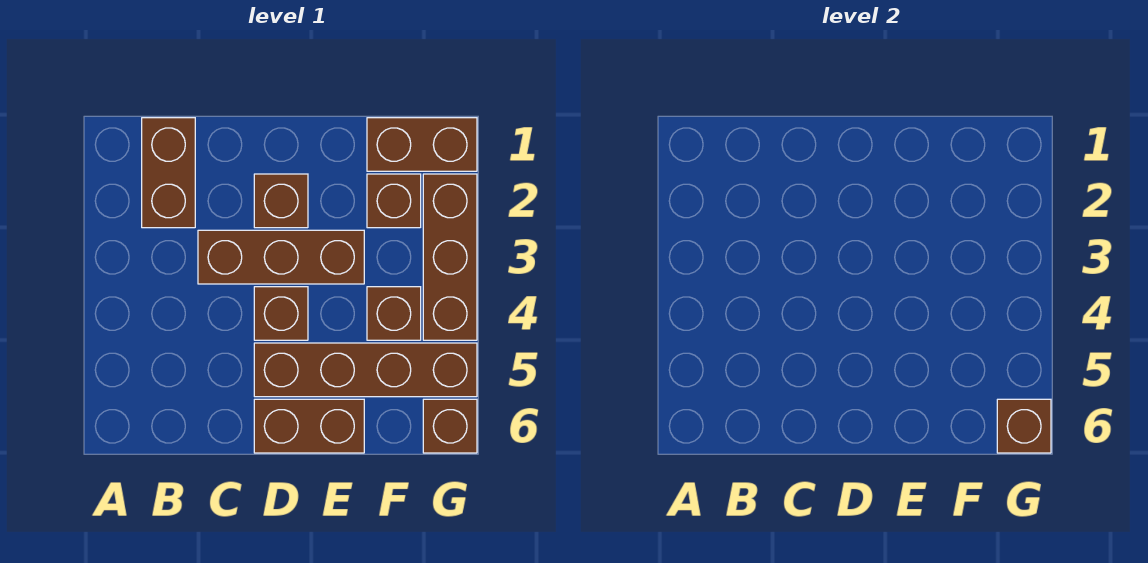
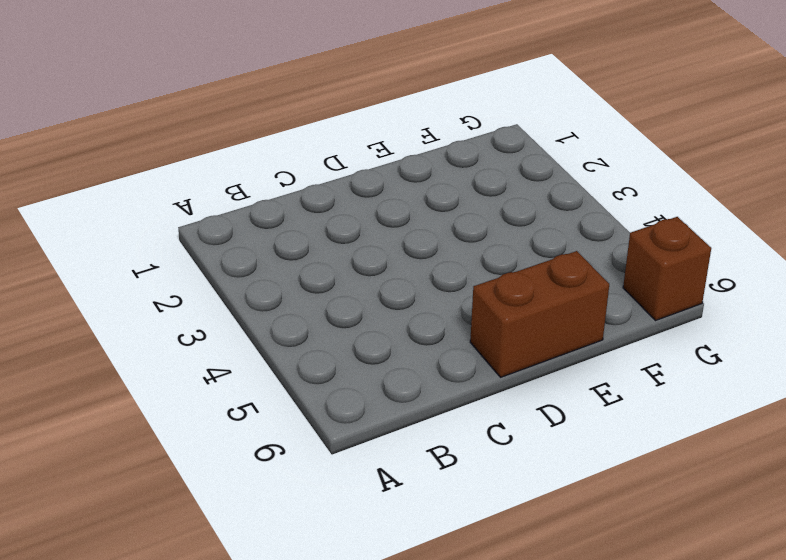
none -> brown 1x2 brick [142,118,195,228]
none -> brown 1x3 brick [198,230,364,284]
none -> brown 1x1 brick [254,174,308,228]

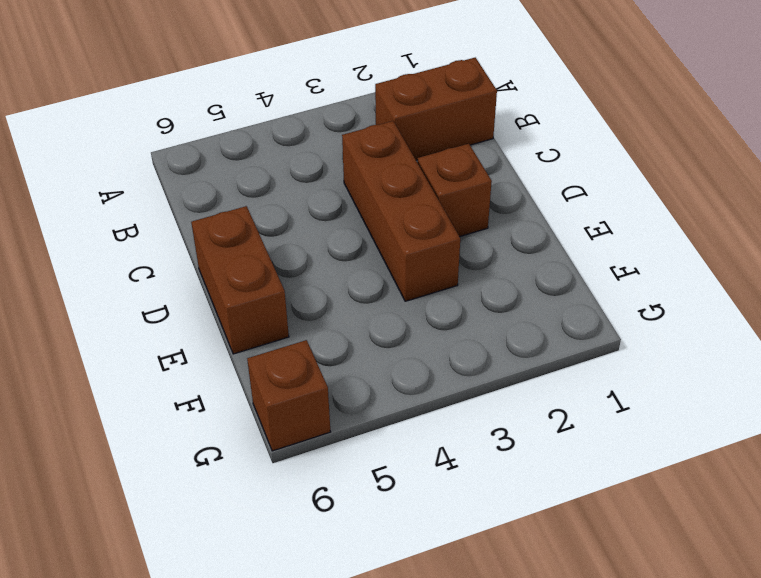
none -> brown 1x1 brick [254,287,308,340]
none -> brown 1x4 brick [254,343,477,397]
none -> brown 1x2 brick [367,118,477,171]

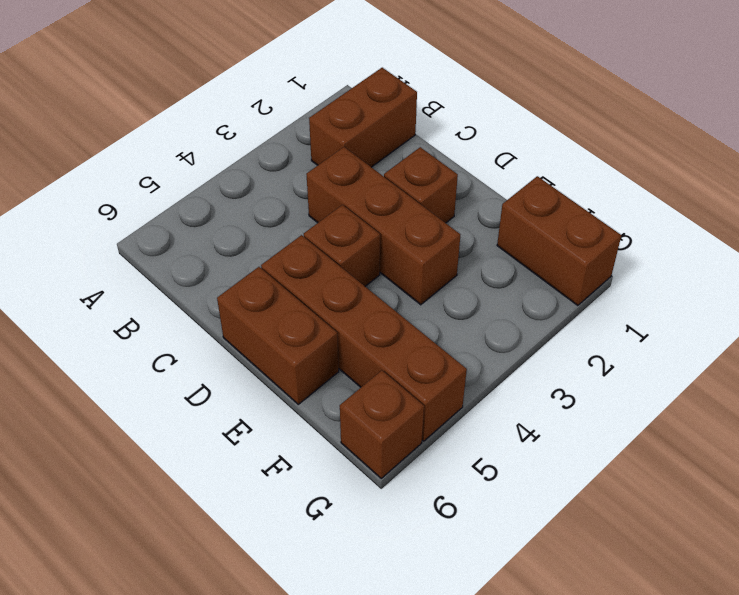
none -> brown 1x1 brick [367,174,421,228]
none -> brown 1x1 brick [367,287,421,340]
none -> brown 1x3 brick [423,174,477,340]

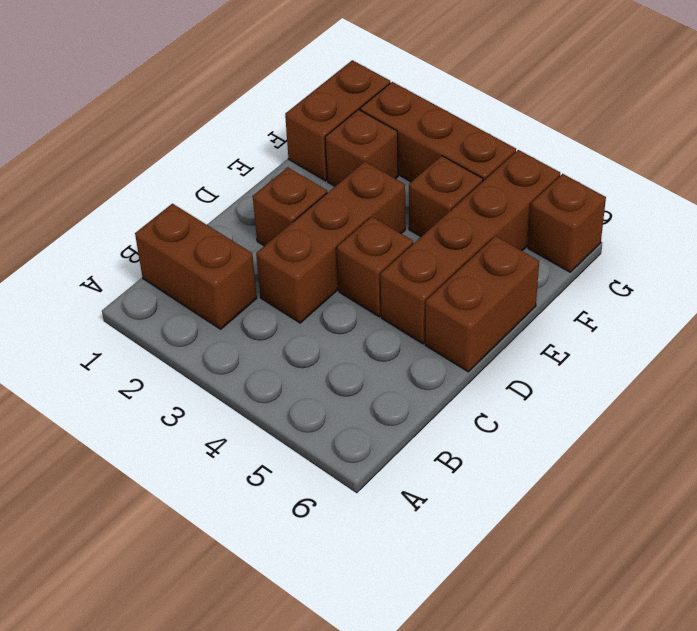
none -> brown 1x1 brick [997,399,1051,453]

